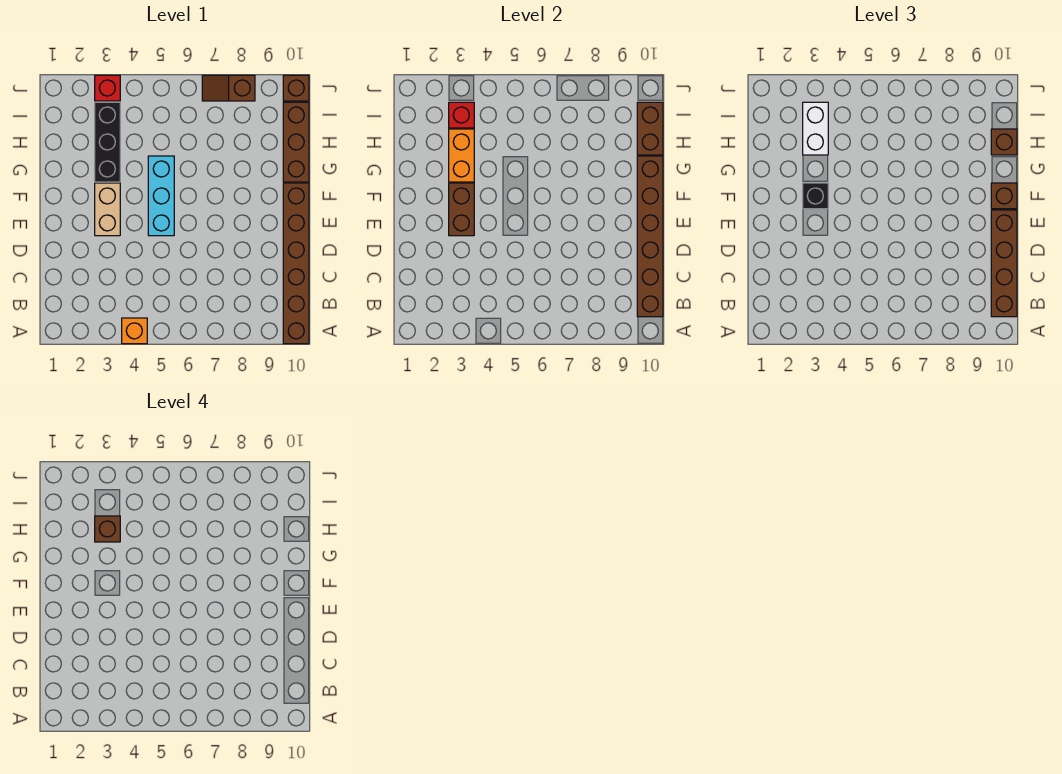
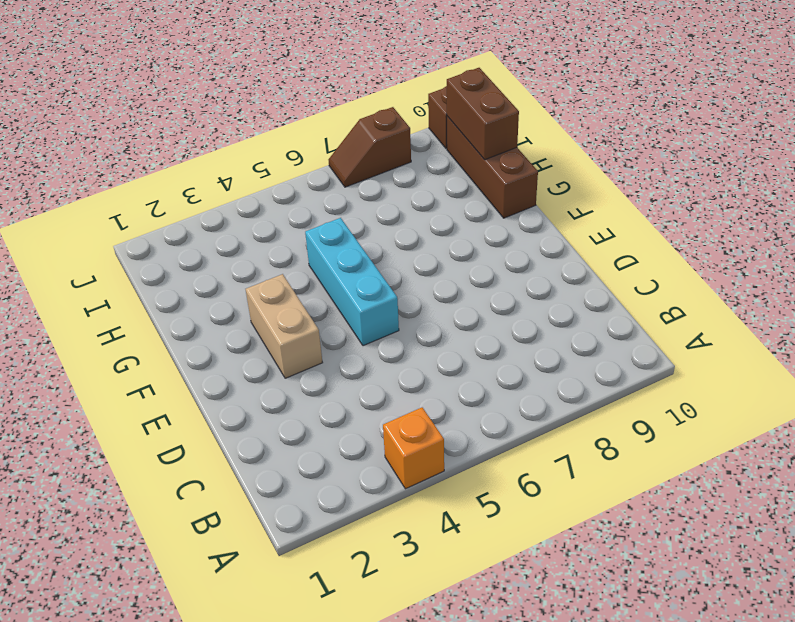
none -> brown 1x6 brick [283,183,309,344]
none -> black 1x3 brick [95,102,120,182]
none -> red 1x1 brick [95,75,120,101]

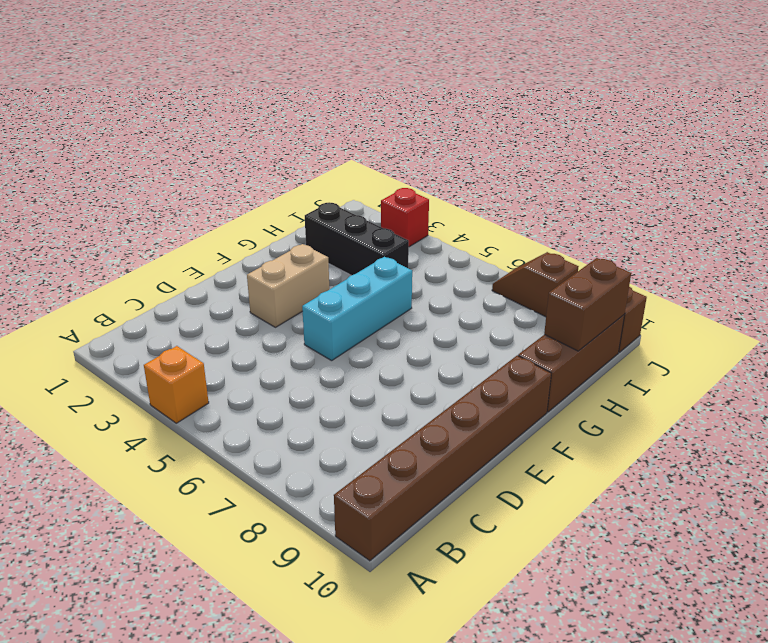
black 1x3 brick [305,203,409,275] -> black 1x3 brick turned to [95,102,120,182]
none -> brown 1x6 brick [637,156,663,317]
none -> brown 1x2 brick [449,183,474,236]
none -> orange 1x2 brick [449,129,474,182]

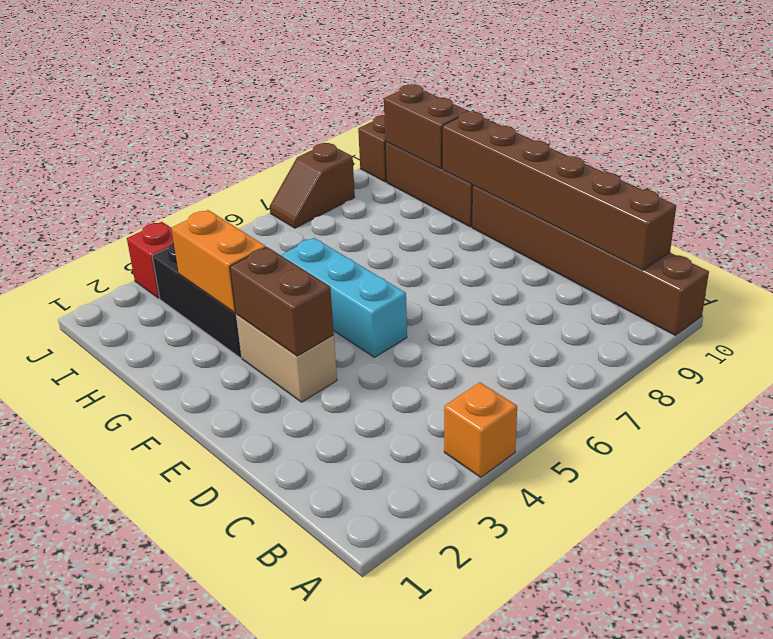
none -> red 1x1 brick [449,102,474,128]
none -> brown 1x4 brick [991,210,1017,317]
none -> black 1x1 brick [803,183,828,209]

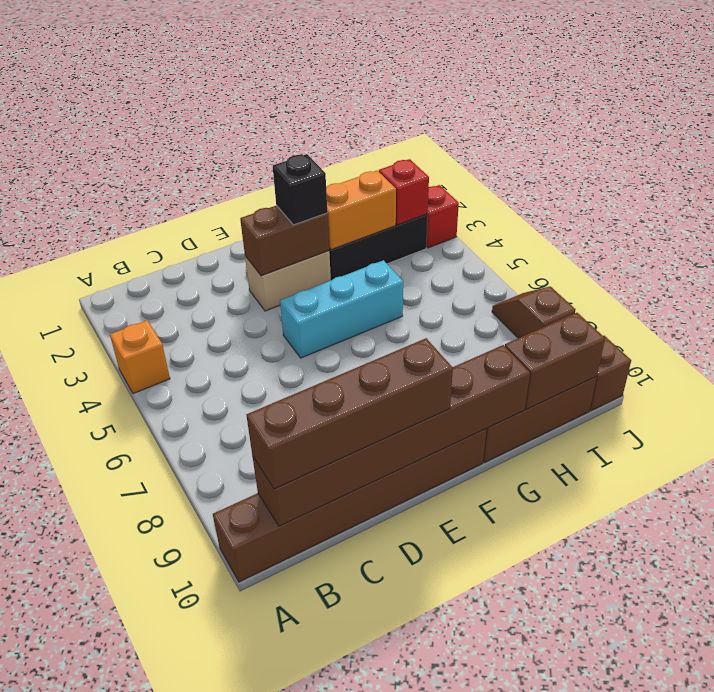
none -> brown 1x1 brick [991,183,1017,209]
none -> white 1x2 brick [803,102,828,155]
none -> brown 1x1 brick [991,129,1017,155]

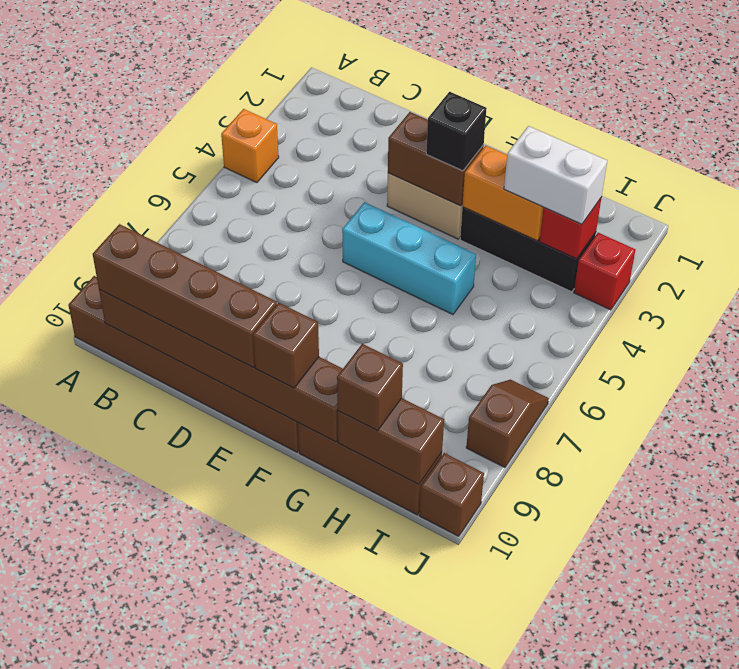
none -> brown 1x1 brick [95,516,120,542]

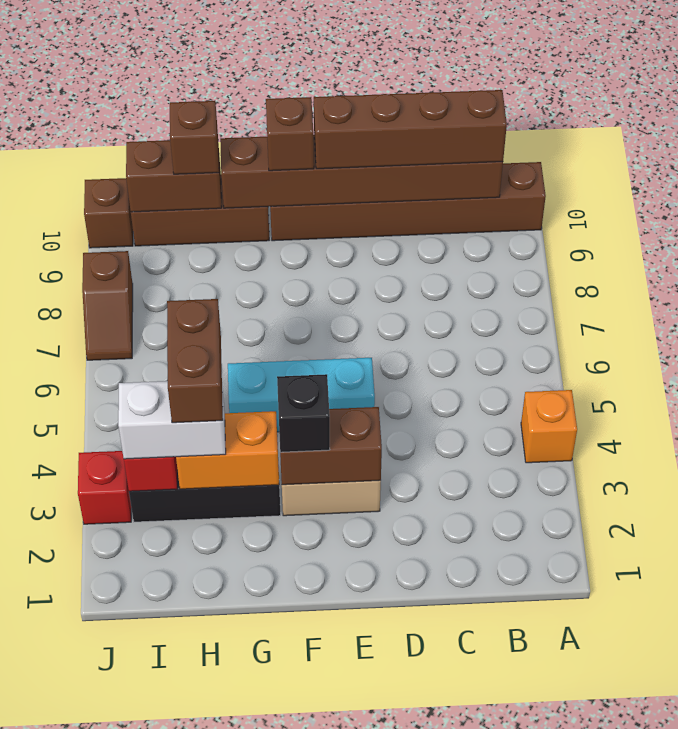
brown 1x2 brick [167,299,223,423] -> brown 1x1 brick [95,516,120,542]

